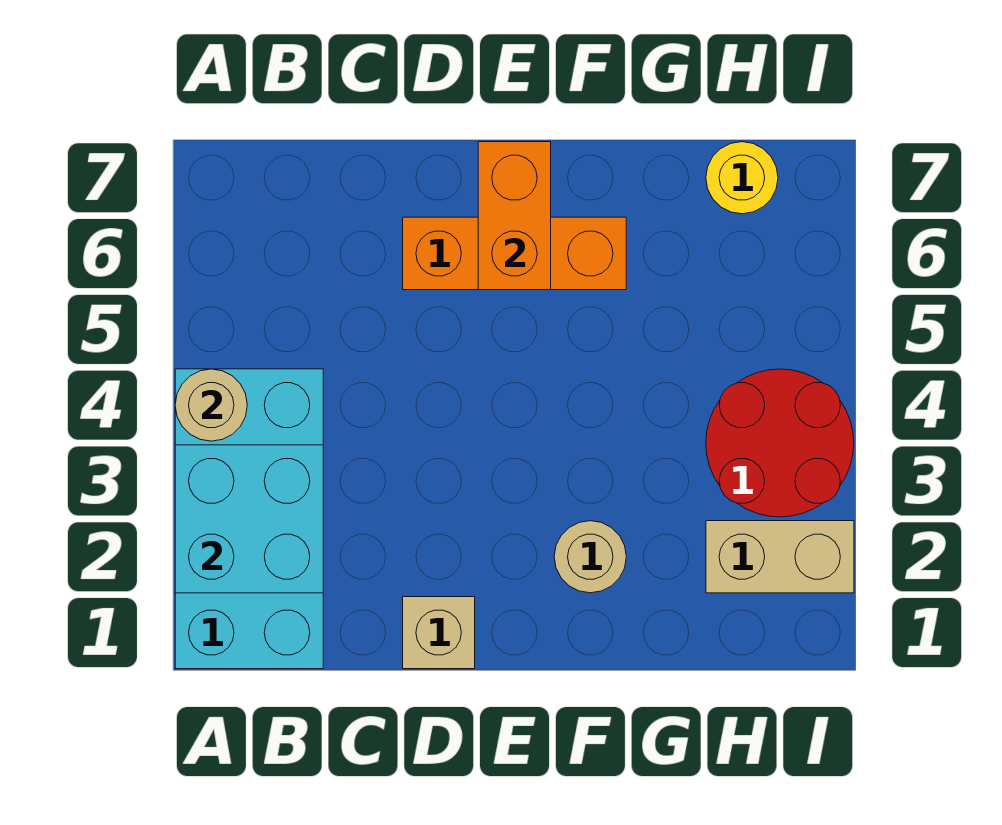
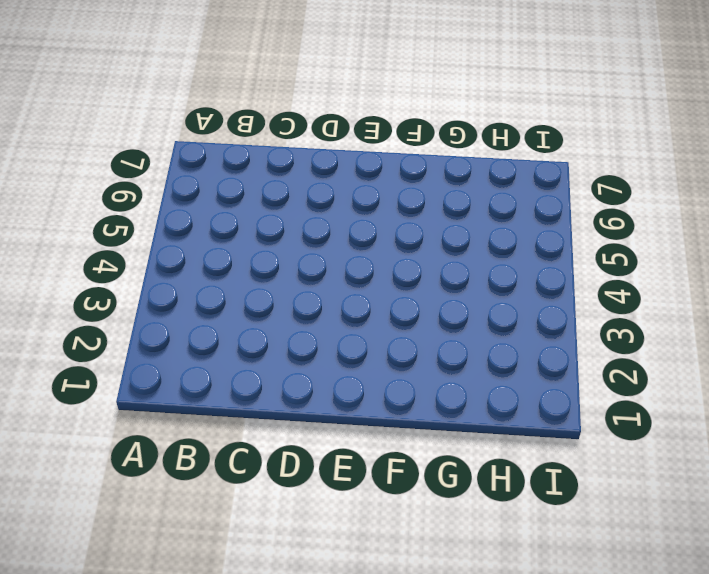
none -> cyan 2x4 brick [175,369,323,669]
none -> tan 1x1 brick [403,597,475,669]

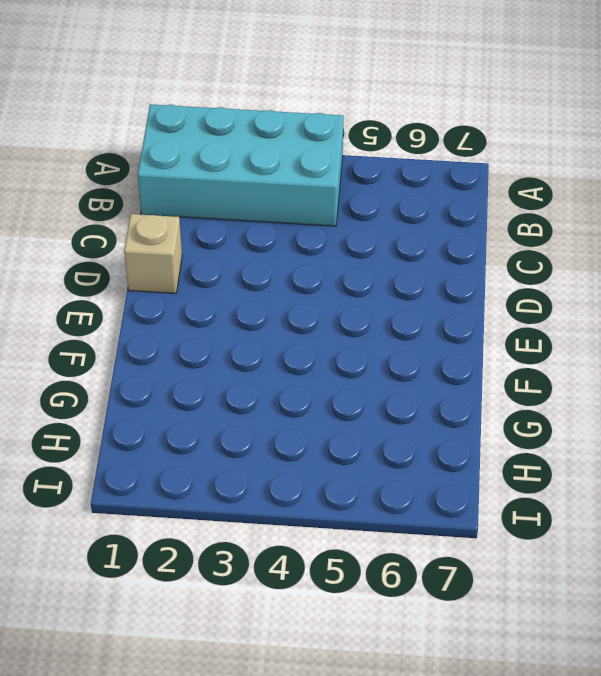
none -> orange 1x3 brick [403,217,626,290]
none -> tan 1x1 round brick [554,521,626,593]

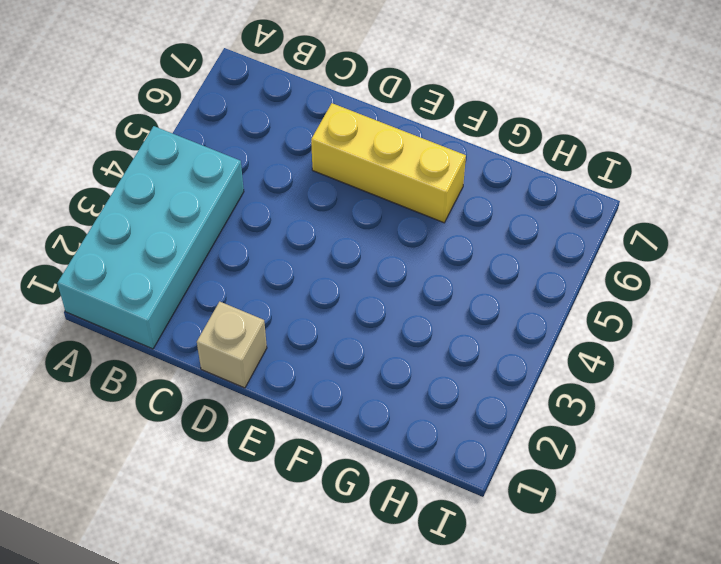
yellow 1x3 brick [311,103,466,223] -> orange 1x3 brick [403,217,626,290]
none -> tan 1x1 round brick [554,521,626,593]
none -> tan 1x2 brick [706,521,854,593]

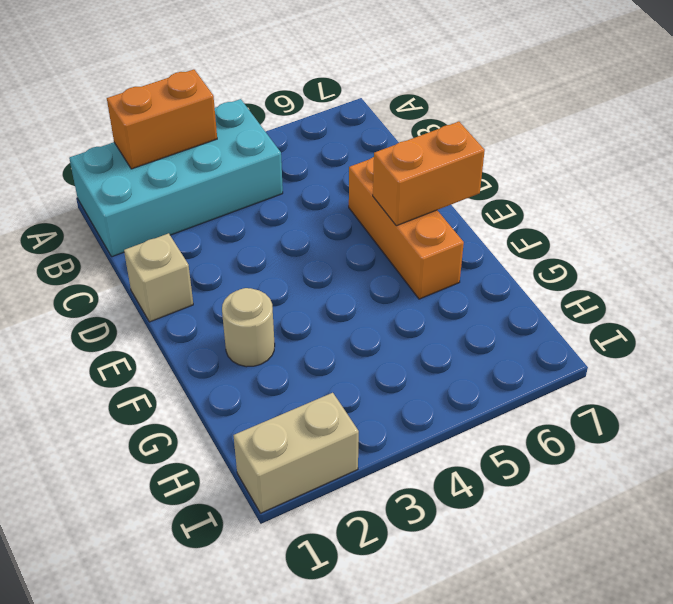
orange 1x2 brick [107,69,217,169] -> cyan 2x2 brick [175,445,323,593]
tan 1x2 brick [234,393,359,513] -> tan 1x2 brick turned to [706,521,854,593]
none -> red 2x2 round brick [706,369,854,517]
none -> yellow 1x1 round brick [706,142,778,214]

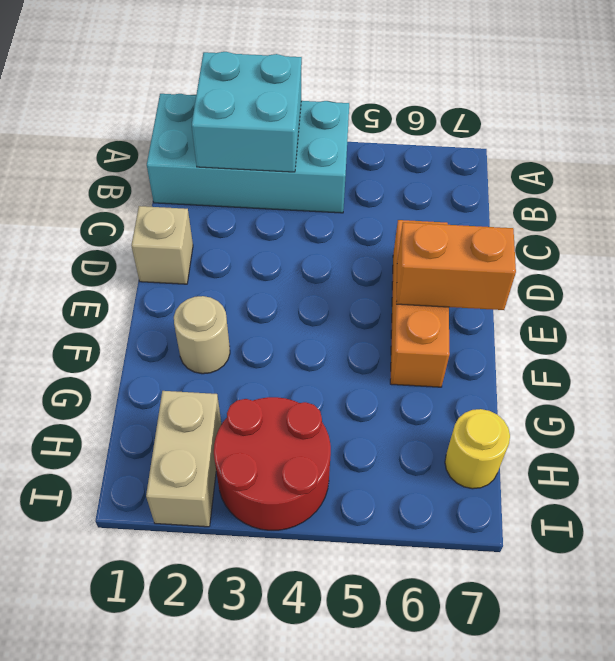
none -> tan 1x1 round brick [175,369,247,441]

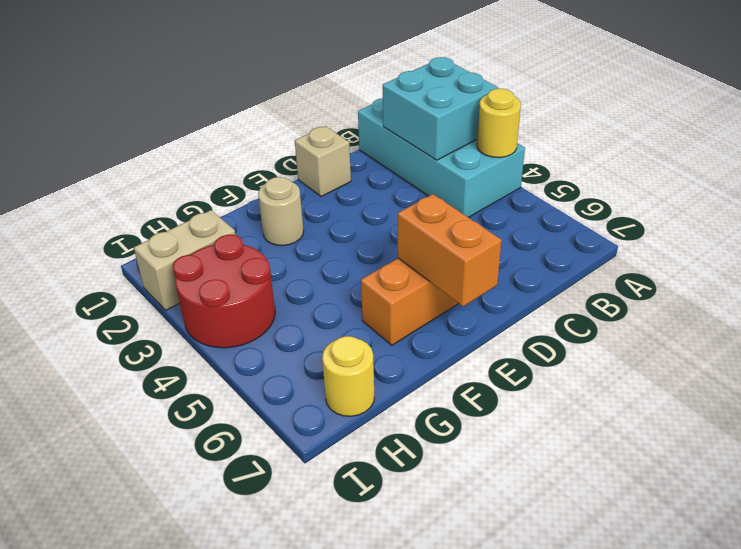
yellow 1x1 round brick [477,89,521,158] -> tan 1x1 round brick [175,369,247,441]

